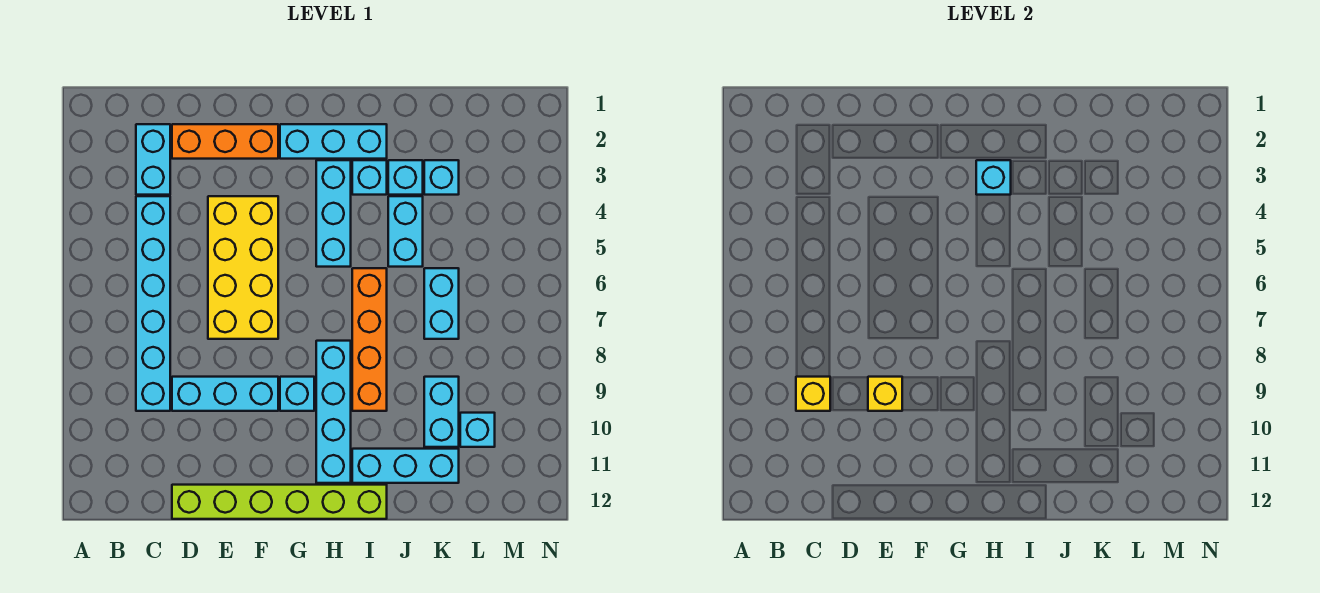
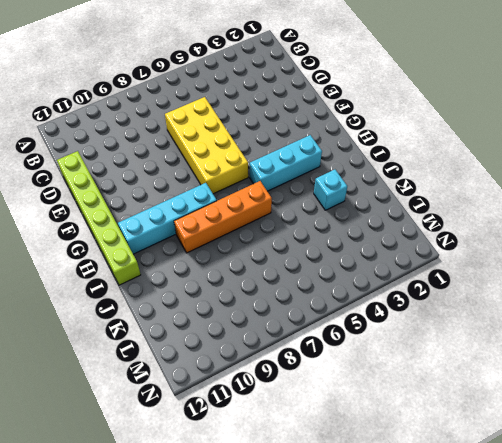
yellow 2x4 brick [165,97,248,194] -> yellow 2x4 brick turned to [208,196,278,339]
none -> cyan 1x2 brick [136,124,170,195]
none -> cyan 1x6 brick [136,196,170,411]
none -> orange 1x3 brick [172,124,278,159]

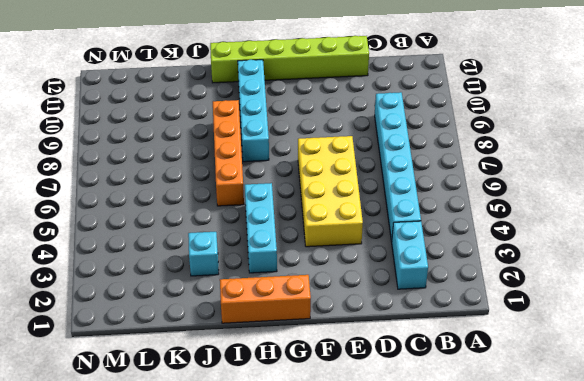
orange 1x3 brick [220,275,311,323] -> orange 1x3 brick moved to [172,124,278,159]
none -> cyan 1x3 brick [172,377,278,411]
none -> cyan 1x3 brick [280,124,387,159]
none -> cyan 1x1 brick [280,377,314,411]

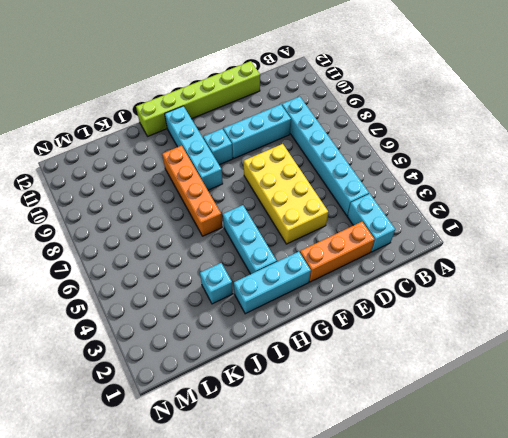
none -> cyan 1x1 brick [352,160,387,195]
none -> cyan 1x3 brick [352,449,459,483]
none -> cyan 1x2 brick [388,196,423,267]

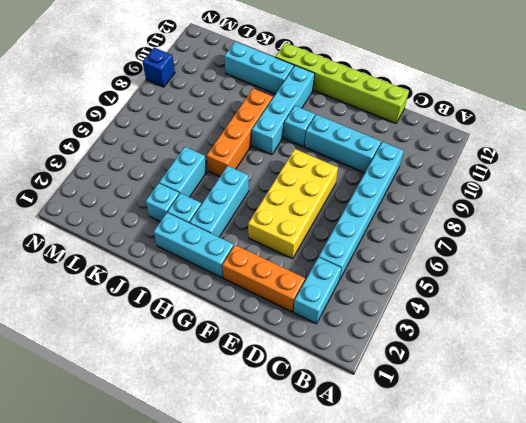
blue 1x1 brick [143,48,175,87] -> none
none -> cyan 1x1 brick [424,160,459,195]
none -> cyan 1x2 brick [424,268,459,339]
none -> cyan 1x2 brick [424,377,459,447]

